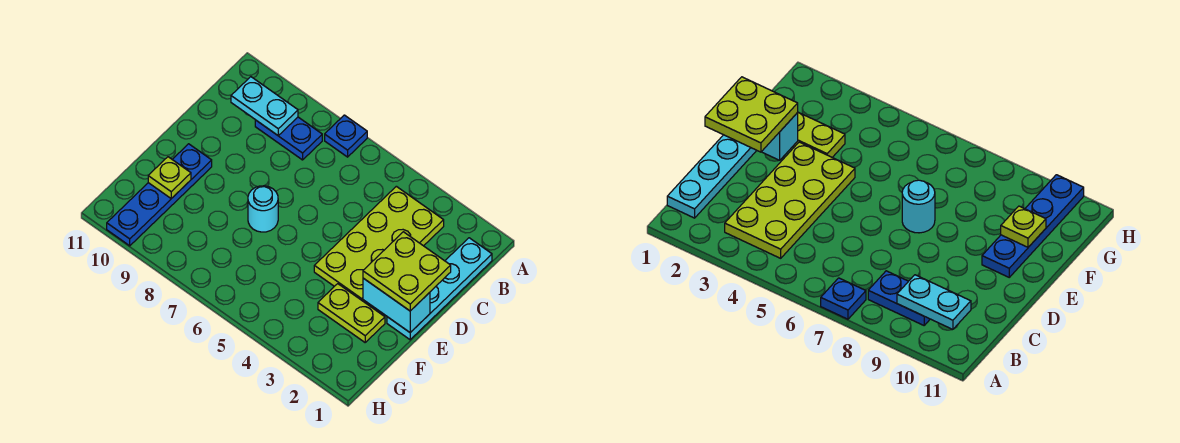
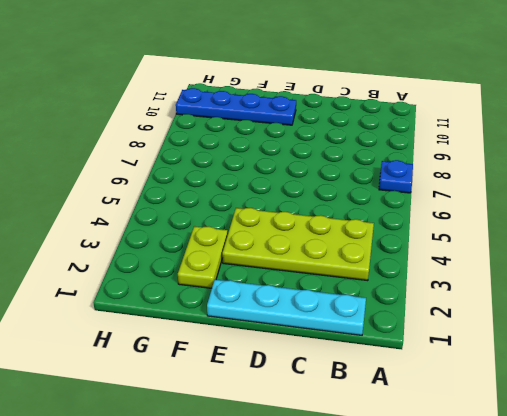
none -> blue 1x2 plate [255,117,322,160]
none -> cyan 1x1 round brick [248,186,278,232]

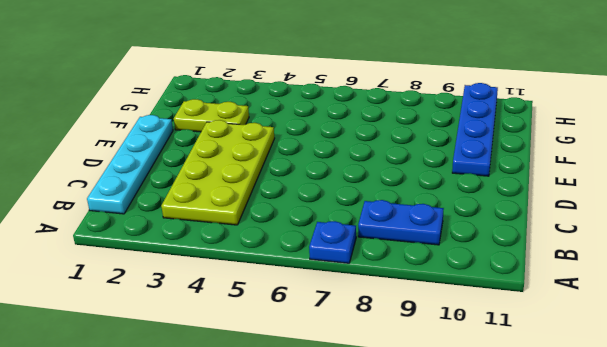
none -> cyan 1x1 round brick [248,186,278,232]
none -> cyan 1x2 plate [231,77,298,135]

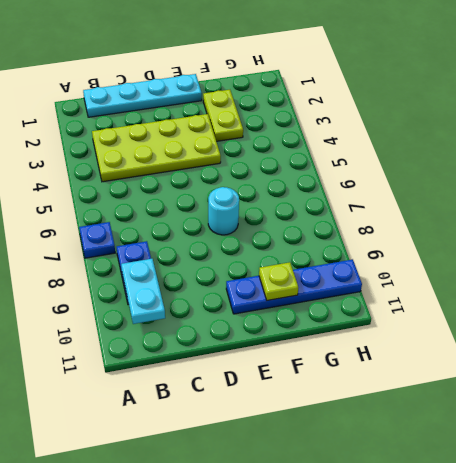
none -> cyan 1x2 brick [363,278,430,332]
none -> lime 2x2 plate [363,232,451,311]

